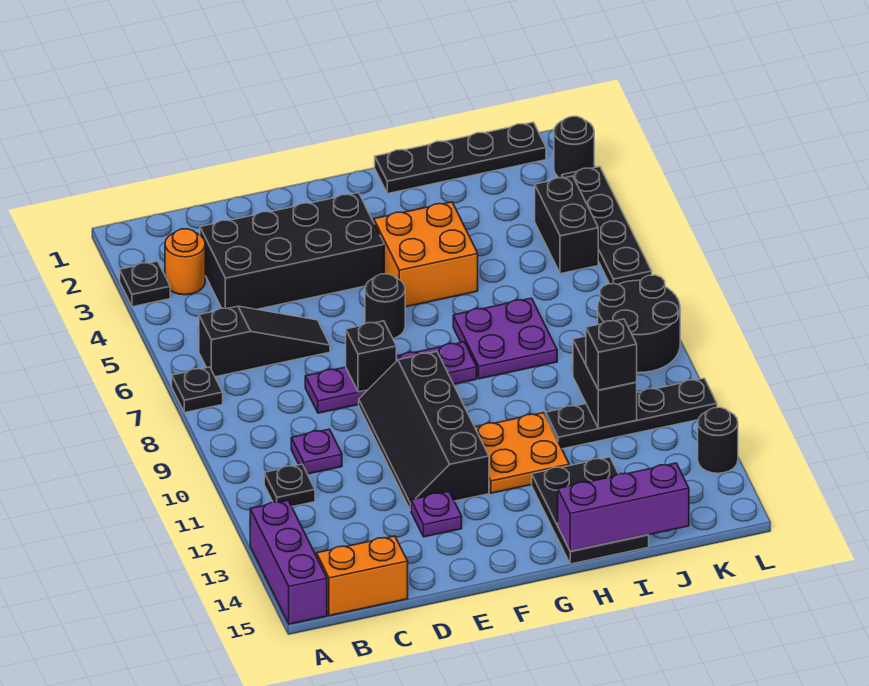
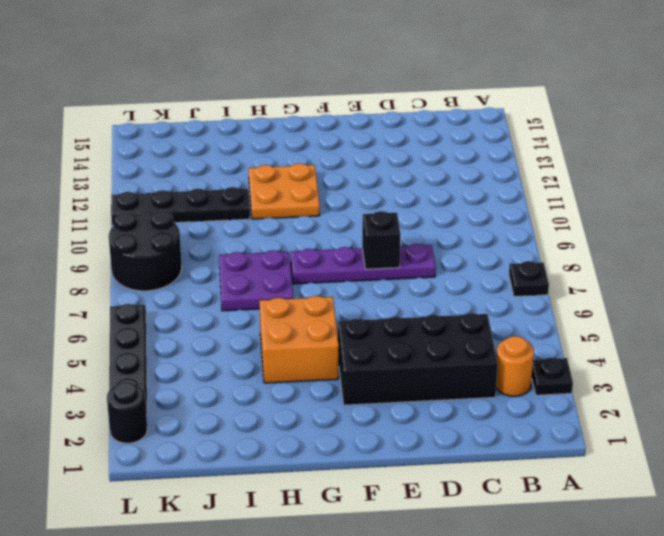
none -> purple 1x3 brick [250,500,327,624]
none -> black 1x3 slope [199,306,330,377]
none -> black 1x1 plate [264,464,315,507]

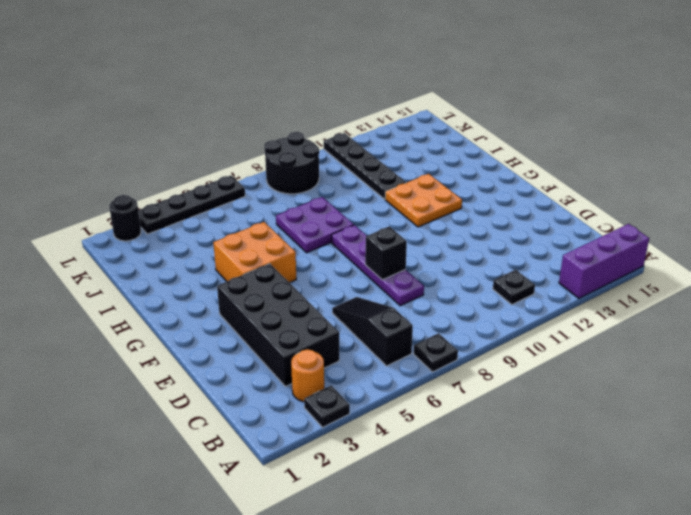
none -> orange 1x2 brick [317,536,408,616]
none -> purple 1x1 plate [291,429,342,474]
none -> black 2x4 slope [359,352,489,510]

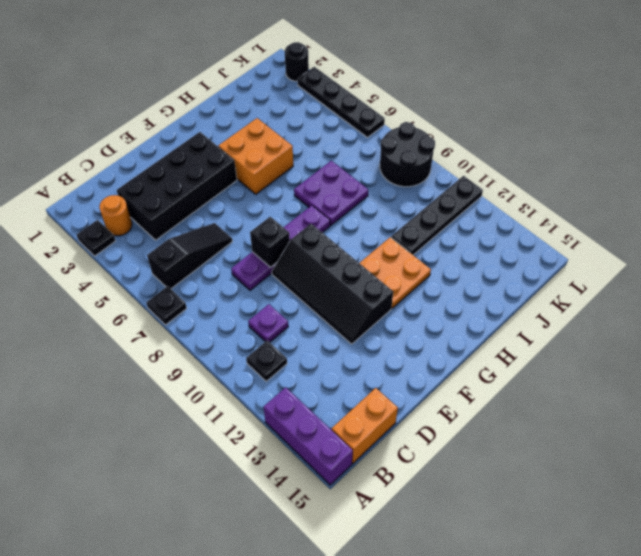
none -> purple 1x1 plate [411,492,462,537]
none -> black 1x1 round brick [365,274,405,338]
none -> black 1x4 plate [375,122,546,194]

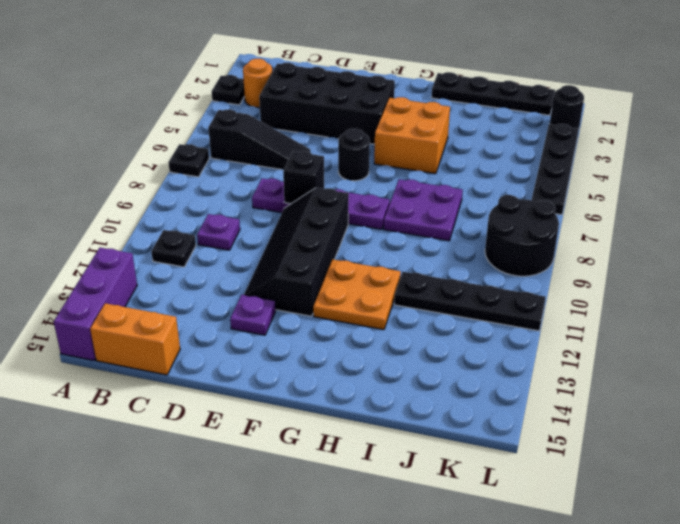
none -> black 2x3 plate [532,457,649,564]
none -> black 1x2 brick [535,176,598,274]
none -> black 1x1 round brick [698,407,738,473]

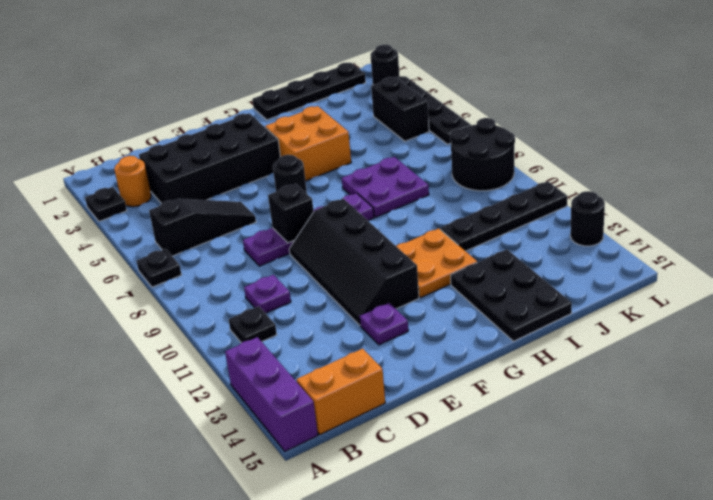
none -> purple 1x3 brick [558,463,689,551]
none -> black 1x2 brick [573,336,637,428]
none -> black 1x1 brick [586,319,637,390]

